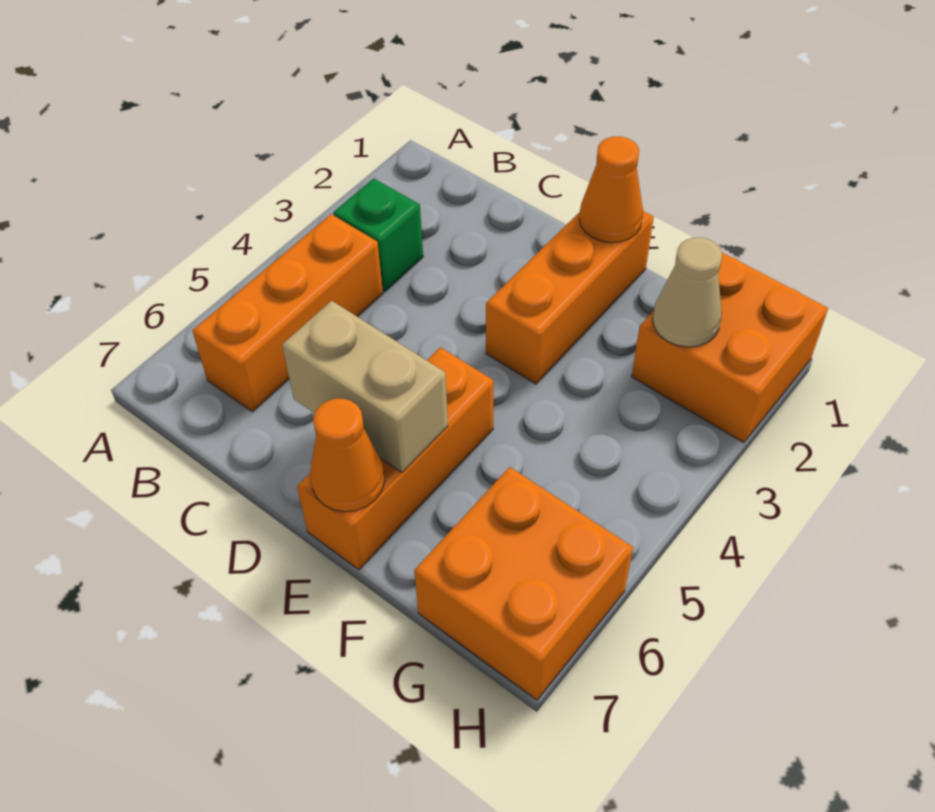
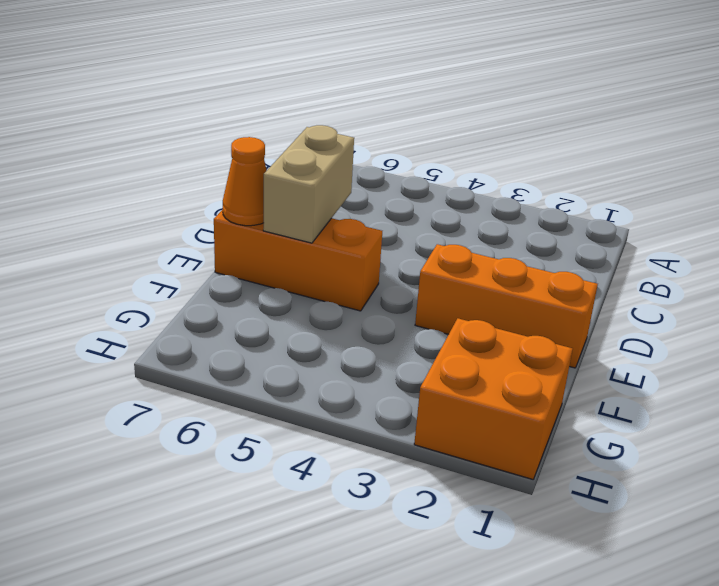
none -> green 1x1 brick [333,178,423,292]
none -> orange 1x3 brick [192,214,383,412]

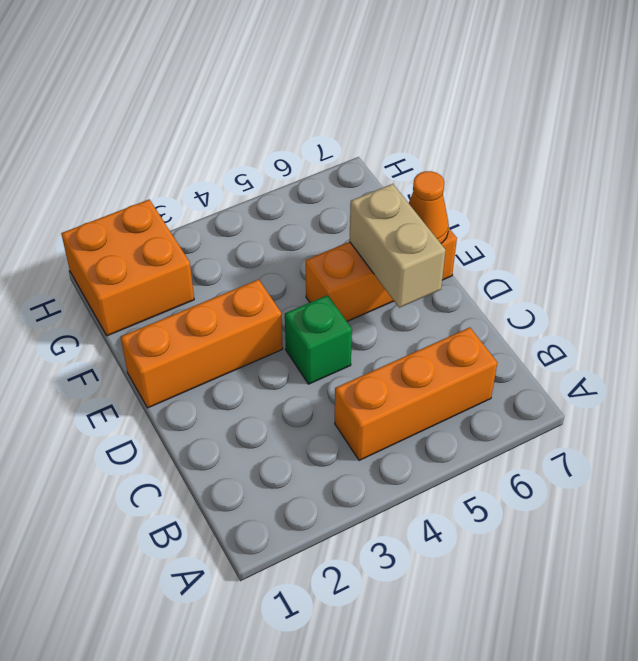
green 1x1 brick [285,295,352,384] -> green 1x1 brick moved to [333,178,423,292]
none -> orange 2x2 brick [414,467,633,700]
none -> orange 1x1 cone [579,136,643,243]

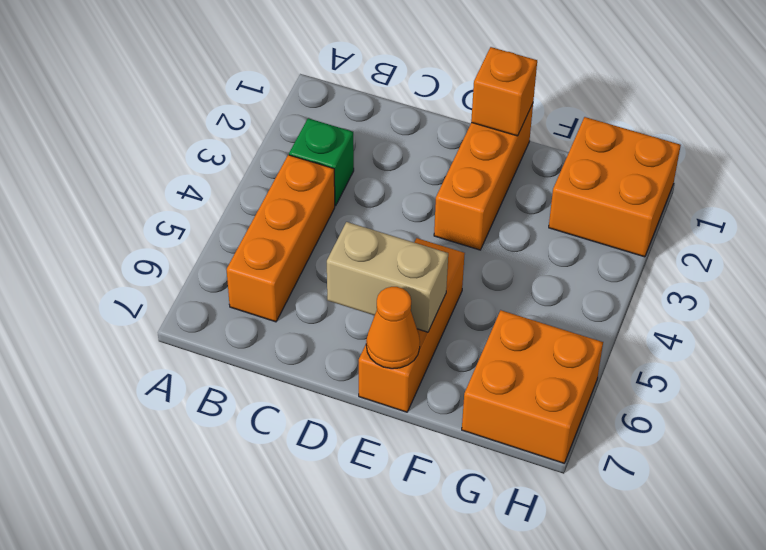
orange 1x1 brick [471,47,537,136] -> orange 1x1 cone [579,136,643,243]
none -> tan 1x1 cone [653,238,722,347]

